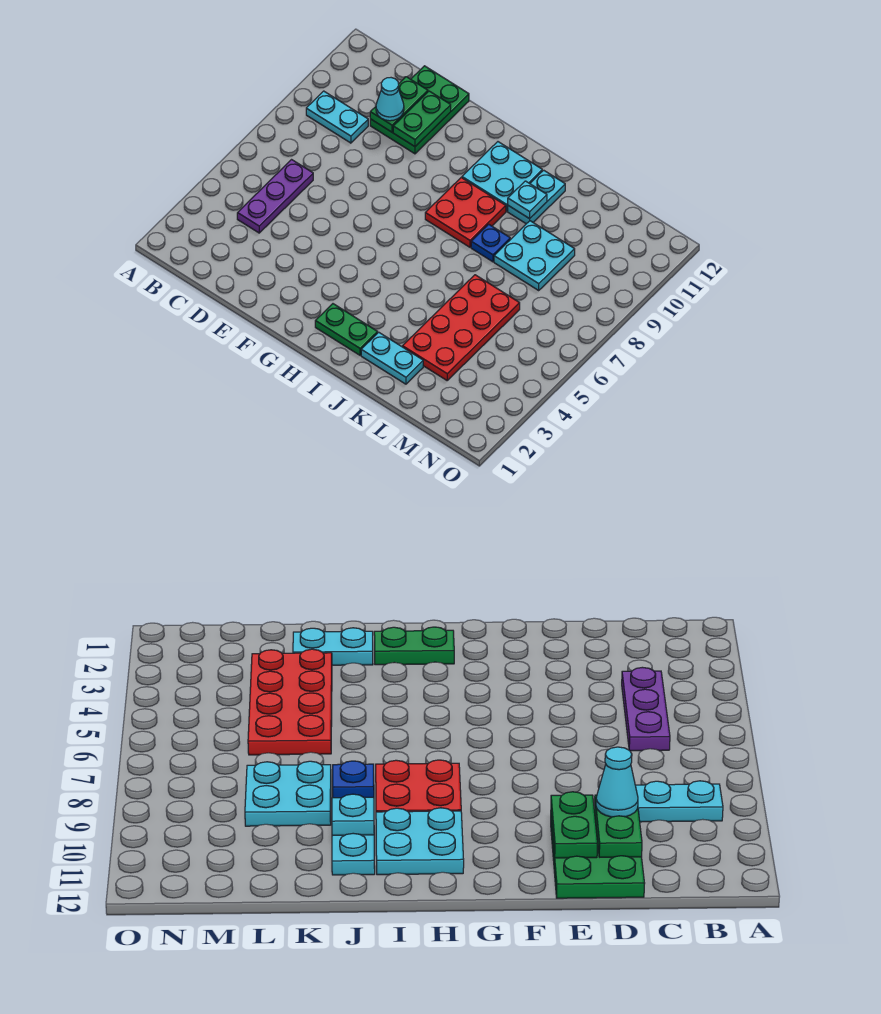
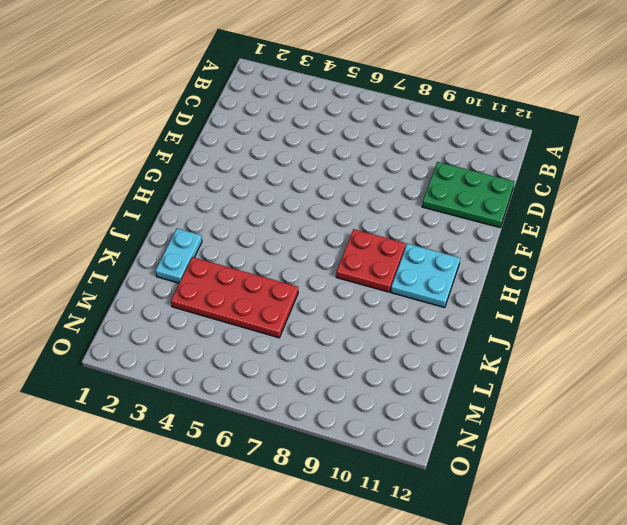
none -> cyan 1x2 plate [306,91,368,143]
none -> purple 1x3 plate [237,160,313,233]
none -> green 1x2 plate [315,304,378,355]

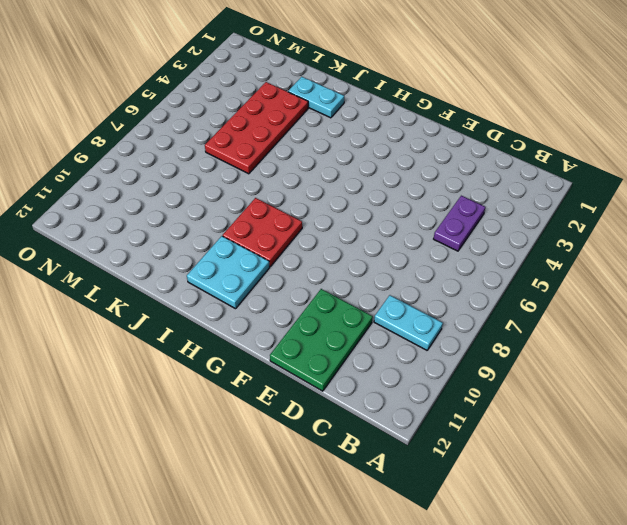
purple 1x2 plate [434,196,485,251] -> purple 1x3 plate [237,160,313,233]
none -> green 1x2 plate [315,304,378,355]
none -> blue 1x1 plate [471,224,510,262]
none -> cyan 1x2 plate [508,170,565,224]

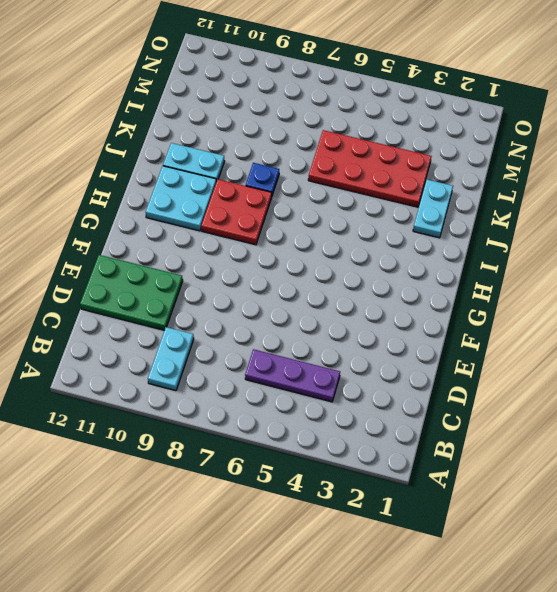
none -> green 1x2 plate [315,304,378,355]
none -> cyan 2x2 plate [494,221,575,290]
none -> green 1x2 plate [370,77,428,132]

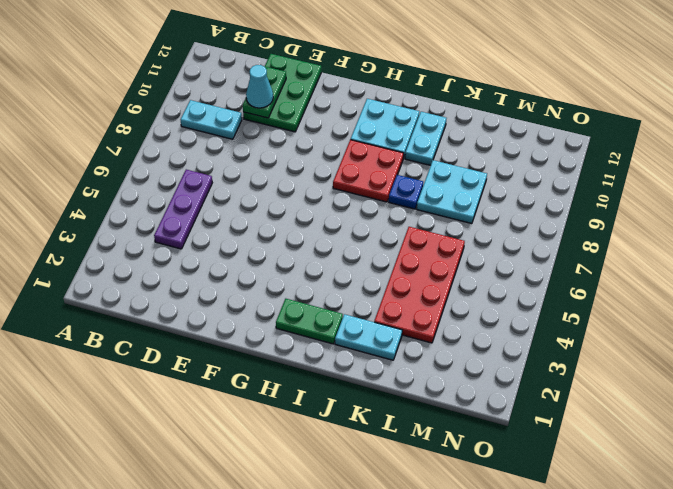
none -> green 1x2 plate [393,91,451,147]
none -> cyan 1x1 plate [508,181,547,219]

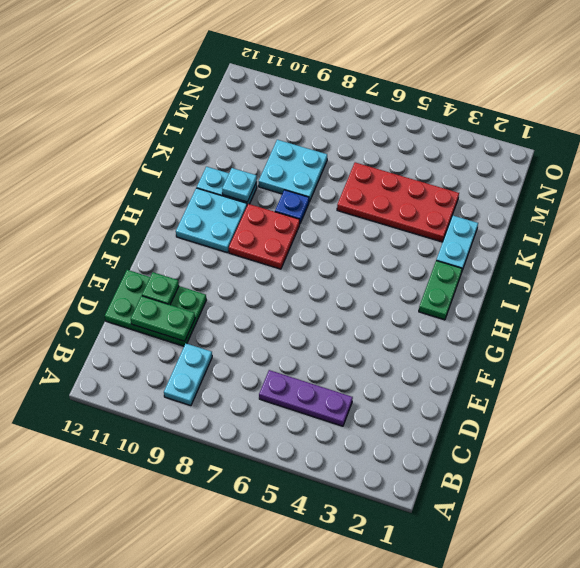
green 1x1 plate [142,272,179,305] -> green 1x2 plate [393,91,451,147]
none -> cyan 1x1 cone [376,78,404,121]

